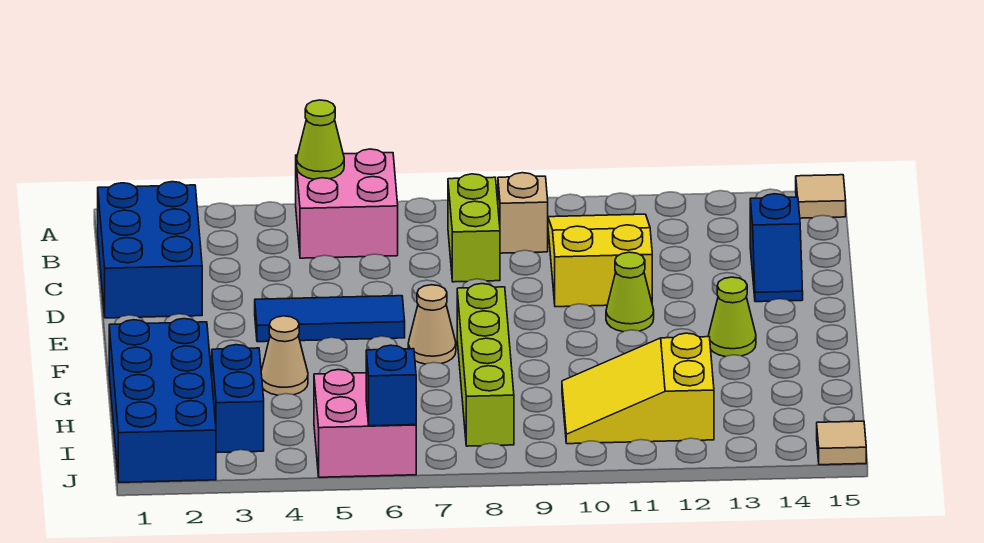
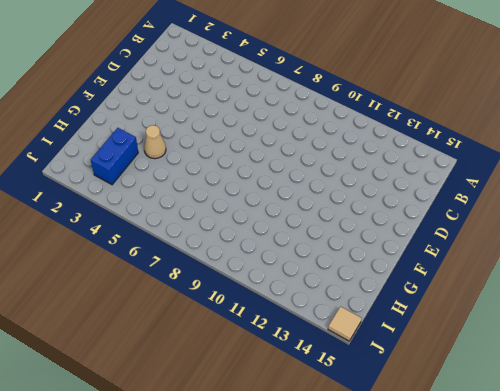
none -> pink 2x2 brick [296,149,398,258]
none -> tan 1x1 tile [796,175,846,218]
none -> blue 2x3 brick [98,182,202,318]

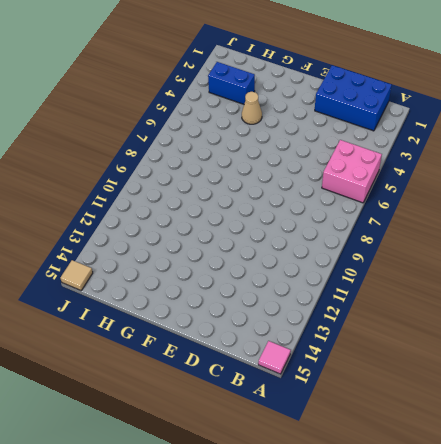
pink 1x1 tile [258,341,291,374] -> tan 1x1 tile [796,175,846,218]
none -> lime 1x2 brick [448,174,500,282]
none -> tan 1x1 brick [498,173,548,253]
none -> yellow 2x3 slope [548,214,652,307]

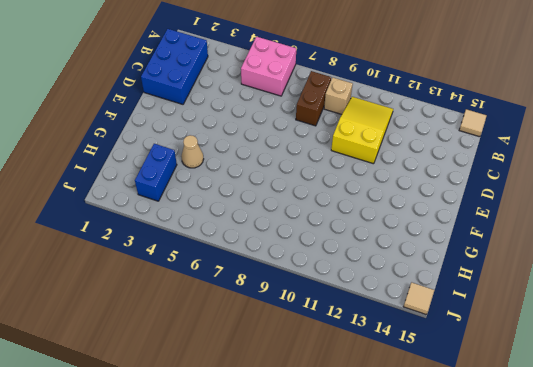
brown 1x2 brick [296,71,331,126] -> lime 1x2 brick [448,174,500,282]
none -> blue 1x2 slope [750,194,803,302]
none -> blue 1x3 tile [255,296,405,342]
none -> lime 1x1 cone [606,252,654,332]

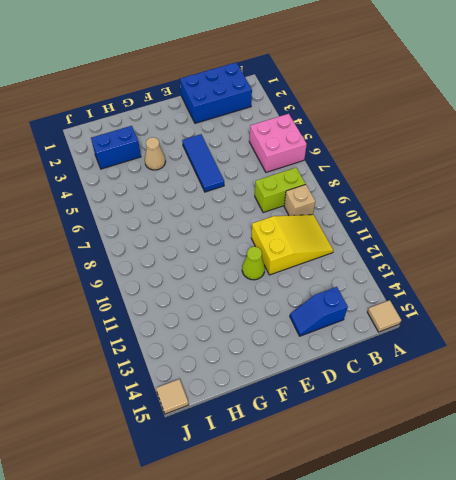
none -> tan 1x1 cone [408,285,456,364]
none -> lime 1x4 brick [457,284,514,446]
none -> lime 1x1 cone [708,277,756,357]

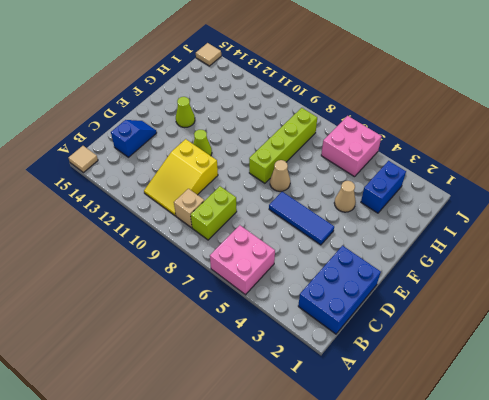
none -> blue 2x4 brick [109,319,216,482]
none -> yellow 2x3 slope [562,333,714,444]
none -> lime 1x1 cone [297,100,344,179]

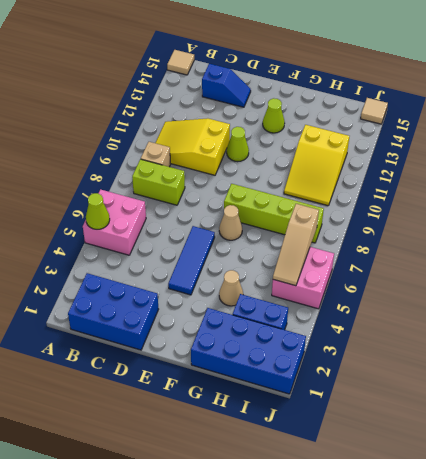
tan 1x3 slope [273,204,319,286] -> none
none -> blue 1x1 brick [366,345,416,426]

